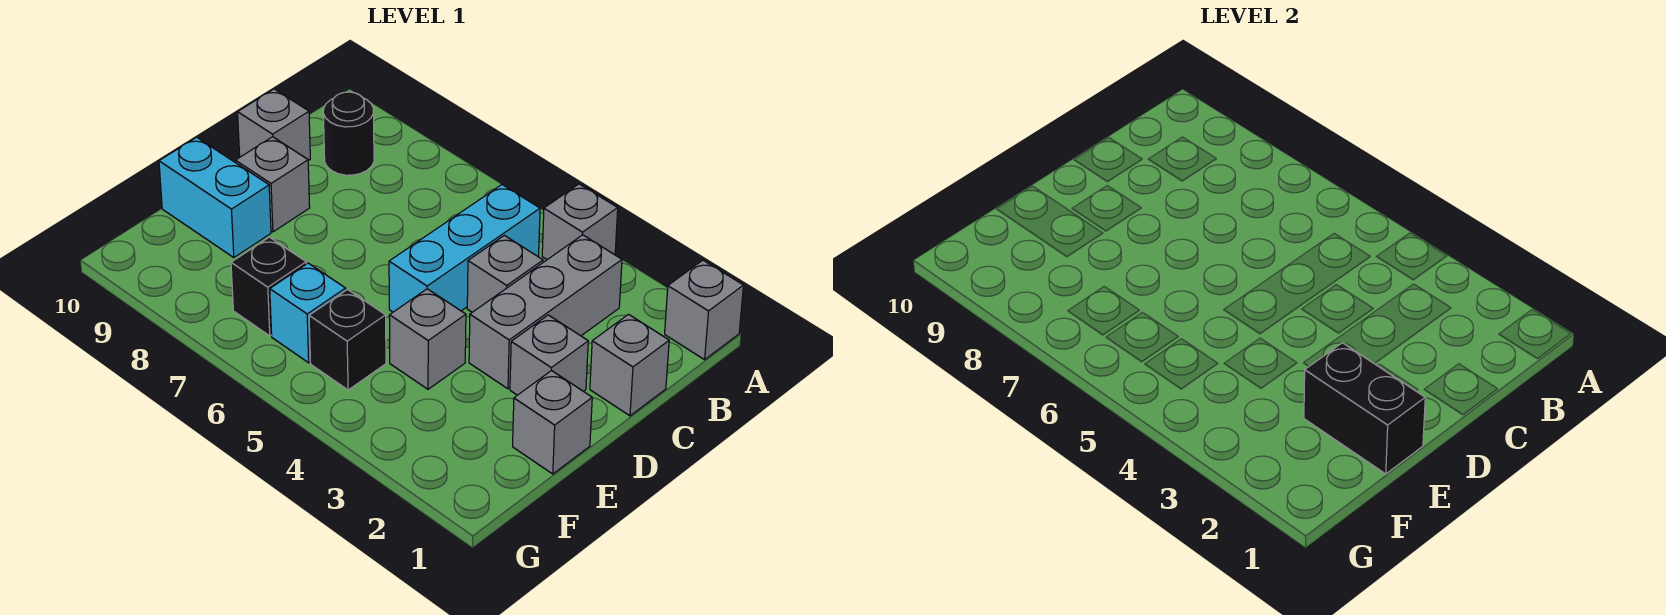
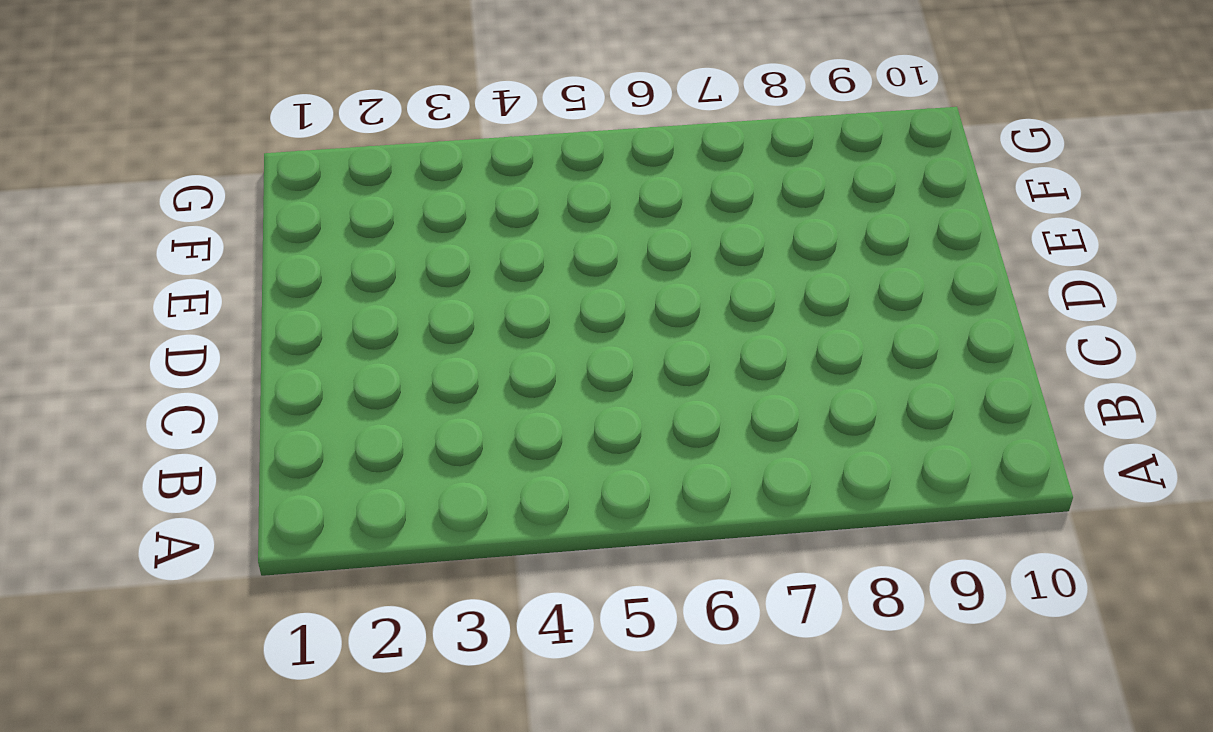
none -> grey 1x1 brick [665,260,744,360]
none -> grey 1x1 brick [542,184,618,260]
none -> grey 1x3 brick [469,235,622,389]

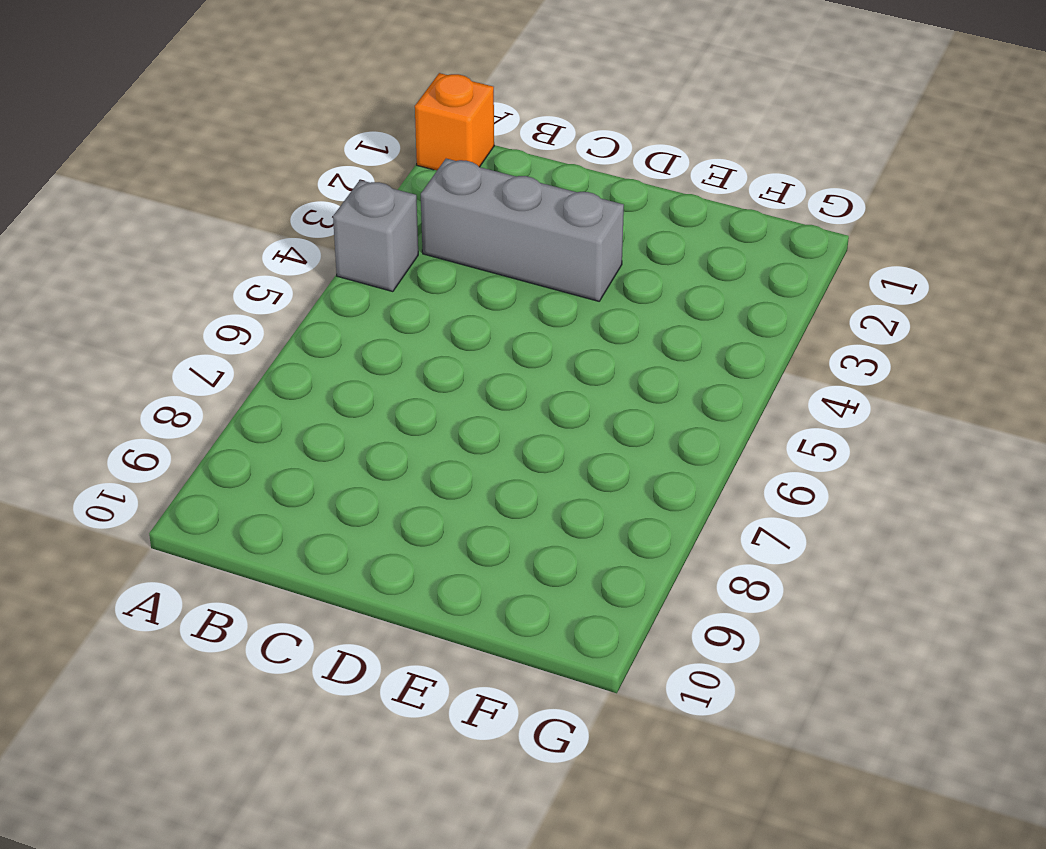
orange 1x1 brick [415,73,494,170] -> grey 1x1 brick [665,260,744,360]
none -> cyan 1x3 brick [389,185,540,312]
none -> black 1x1 round brick [323,92,374,175]
none -> grey 1x1 brick [590,314,669,416]

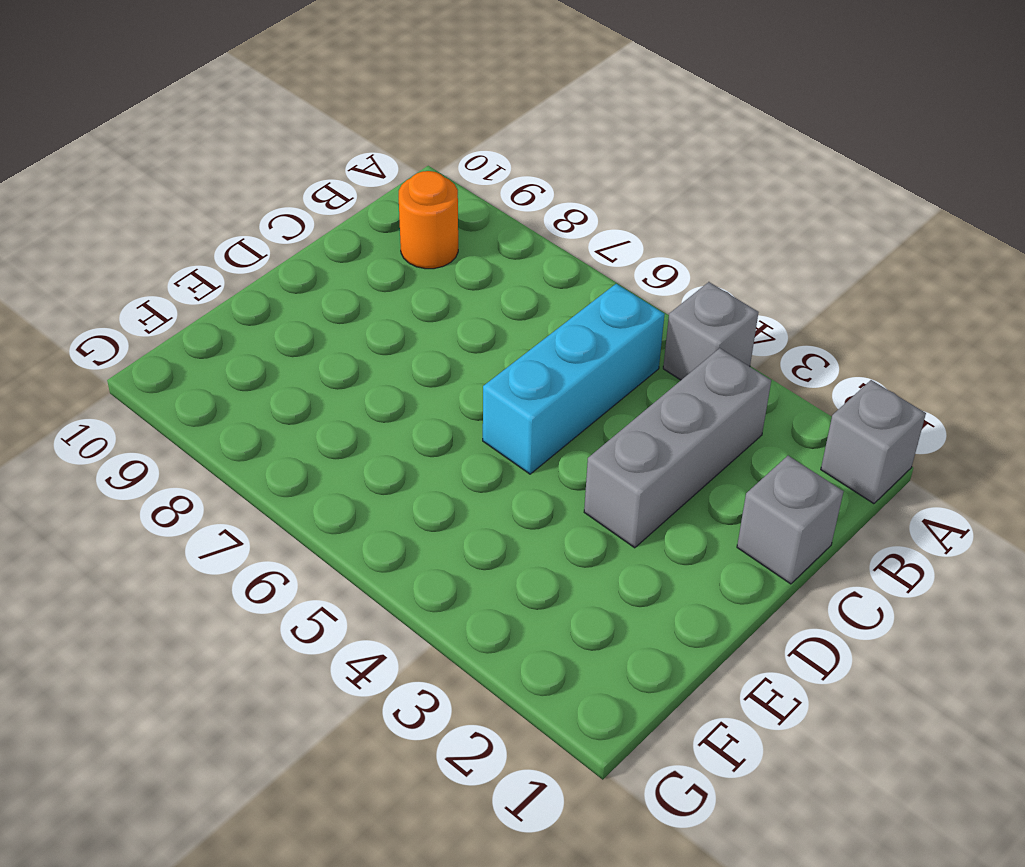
orange 1x1 round brick [399,171,458,269] -> black 1x1 round brick [323,92,374,175]
none -> grey 1x1 brick [467,236,543,312]
none -> grey 1x1 brick [238,89,310,161]
none -> grey 1x1 brick [510,315,588,395]

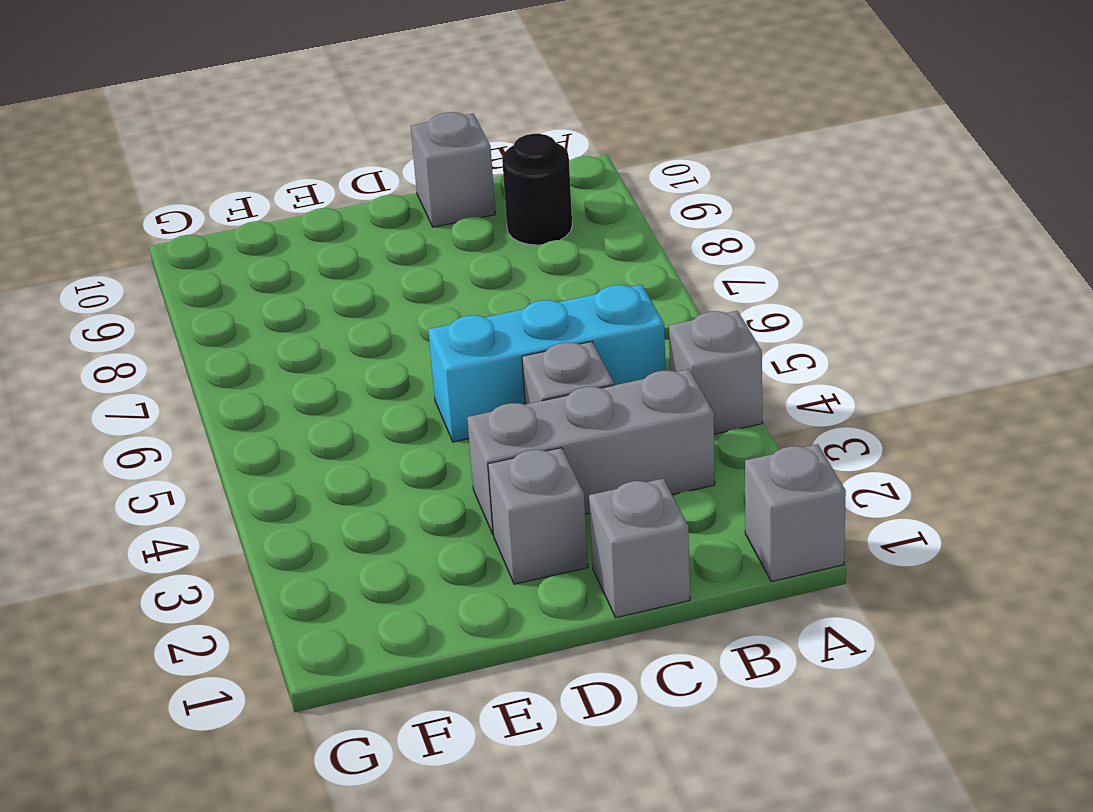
none -> grey 1x1 brick [235,137,310,232]
none -> grey 1x1 brick [513,370,592,474]
none -> grey 1x1 brick [389,289,466,389]

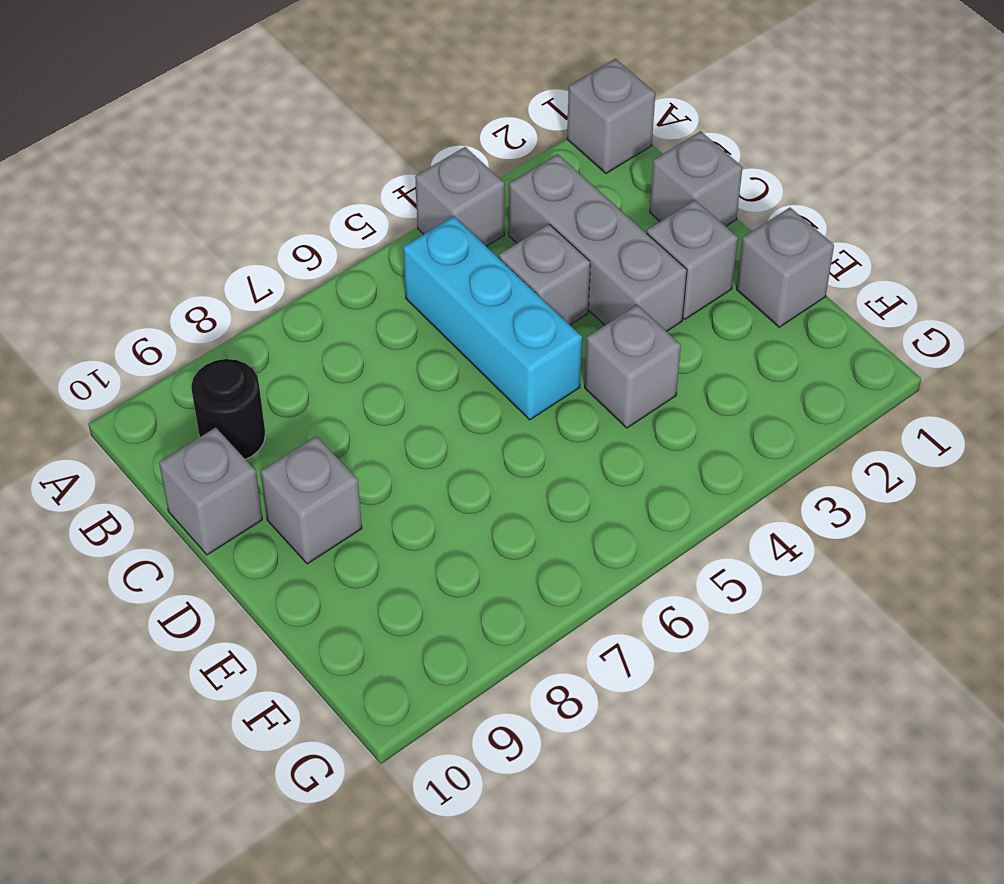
none -> cyan 1x2 brick [159,137,271,258]
none -> black 1x1 brick [309,290,386,390]
none -> cyan 1x1 brick [270,263,346,363]

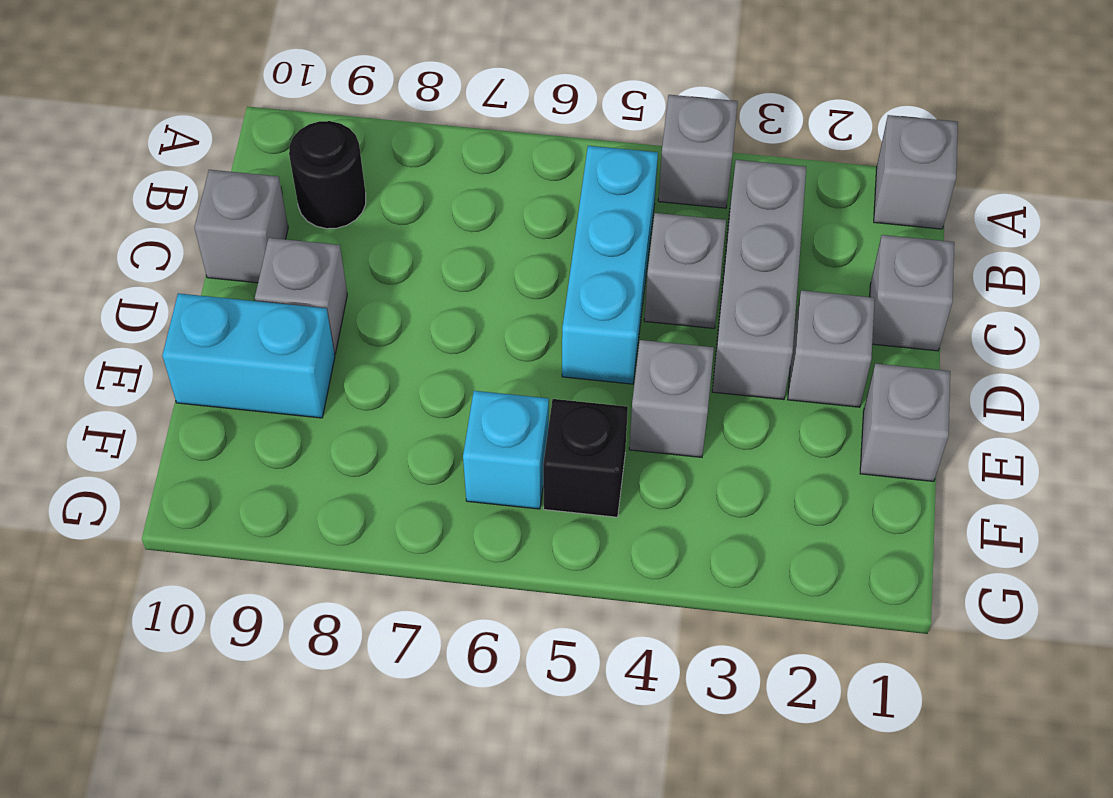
none -> black 1x1 brick [231,237,306,336]
none -> black 1x2 brick [1304,343,1425,474]

